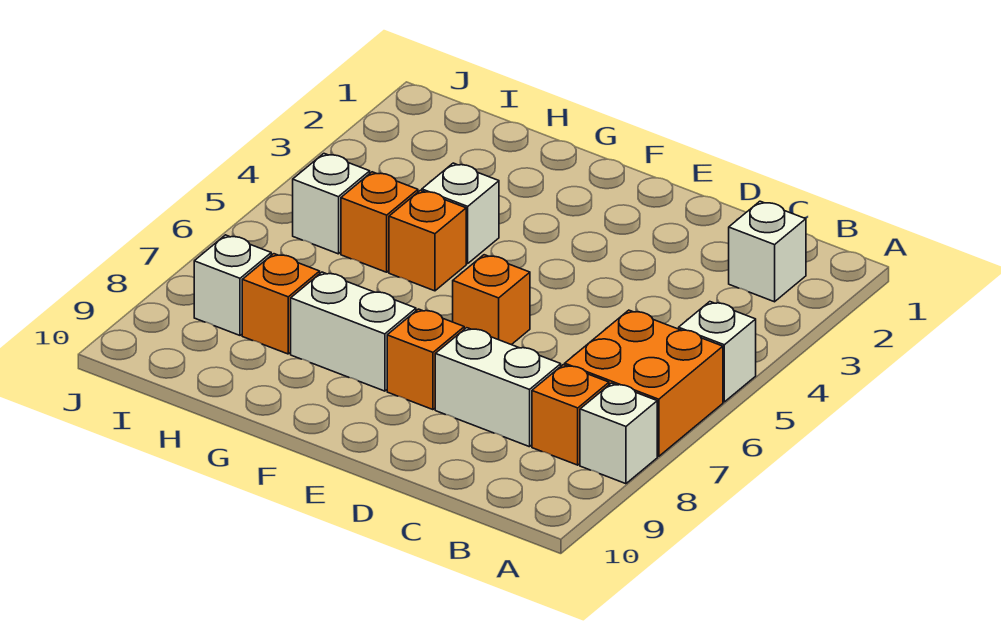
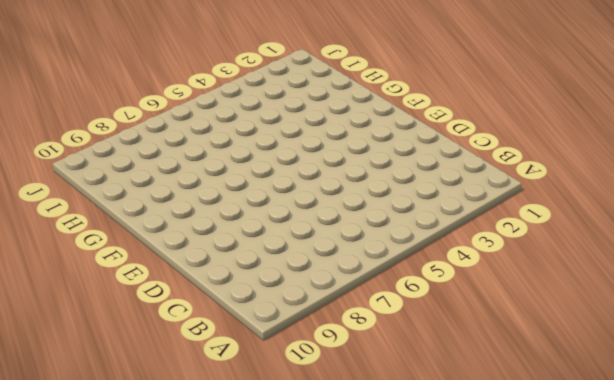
none -> white 1x1 brick [679,302,756,402]
none -> orange 2x2 brick [565,310,723,456]
none -> white 1x1 brick [580,383,657,484]

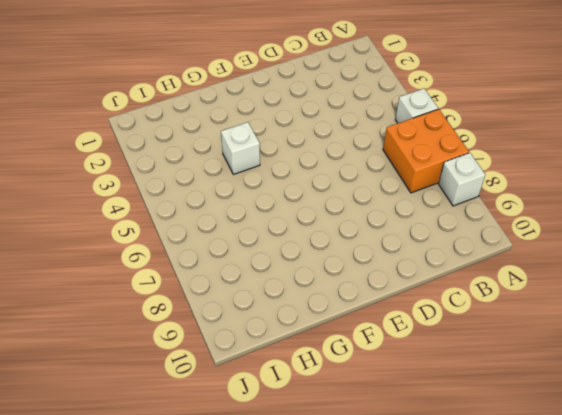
none -> white 1x1 brick [729,201,806,302]
none -> orange 1x1 brick [532,365,609,465]
none -> white 1x2 brick [435,328,561,447]

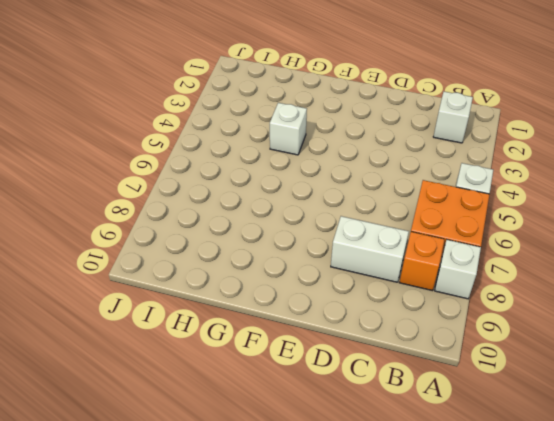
none -> orange 1x1 brick [453,255,530,345]
none -> orange 1x1 brick [387,309,464,410]
none -> white 1x2 brick [291,272,416,391]

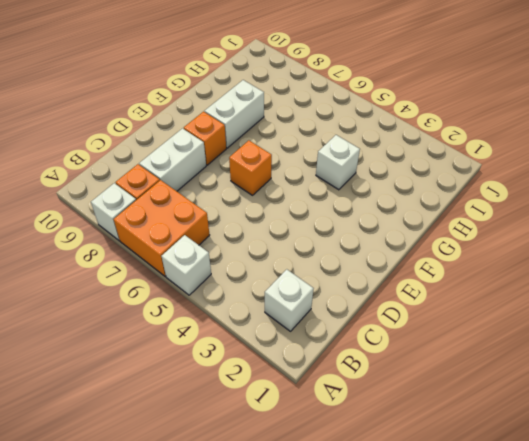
none -> orange 1x1 brick [389,190,466,291]
none -> orange 1x1 brick [341,172,418,272]
none -> orange 1x1 brick [242,254,320,354]

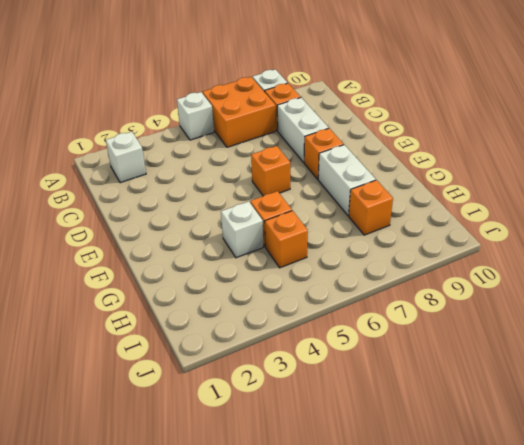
none -> white 1x1 brick [293,154,370,254]
none -> white 1x1 brick [194,235,271,335]

